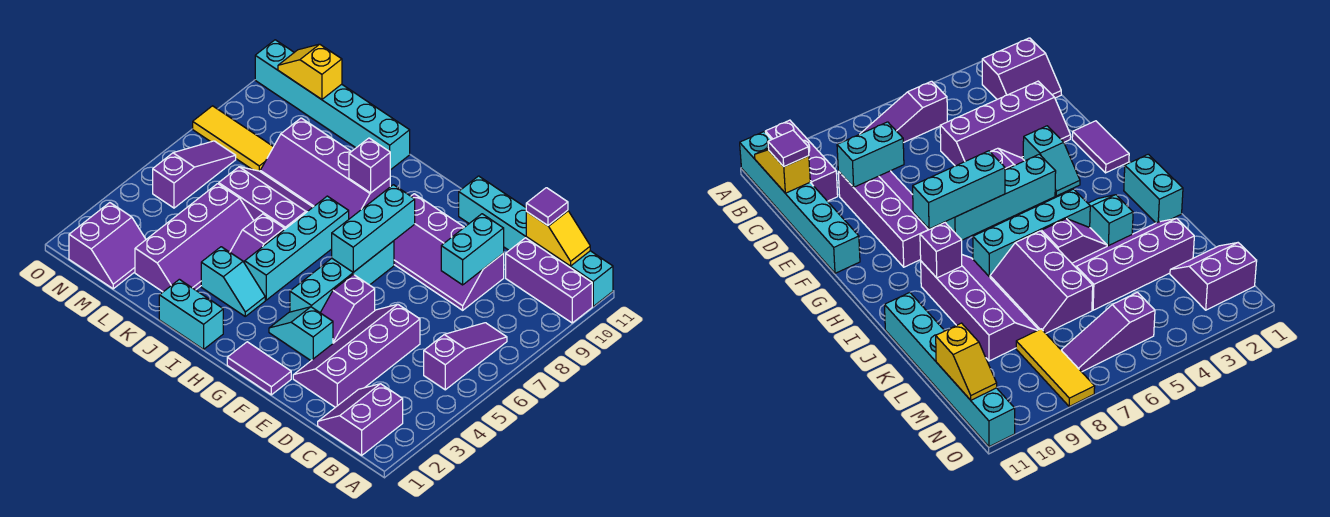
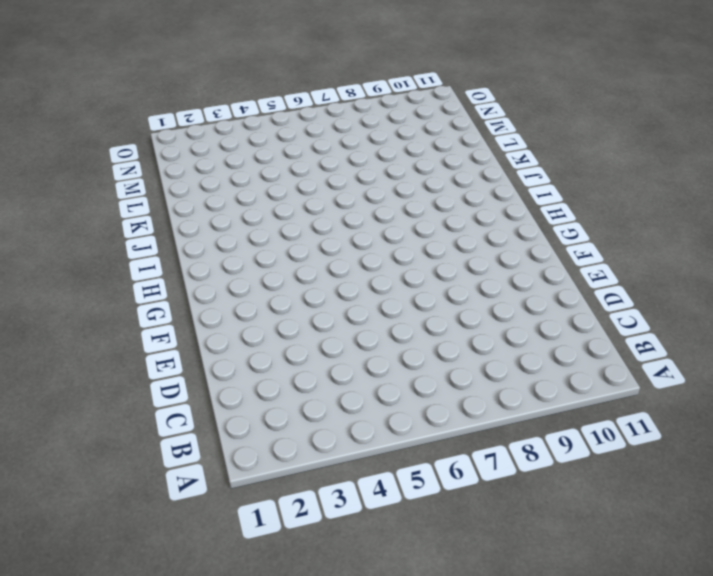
none -> purple 1x3 brick [506,238,592,323]
none -> cyan 1x6 brick [459,176,613,306]
none -> purple 2x2 slope [318,384,403,455]

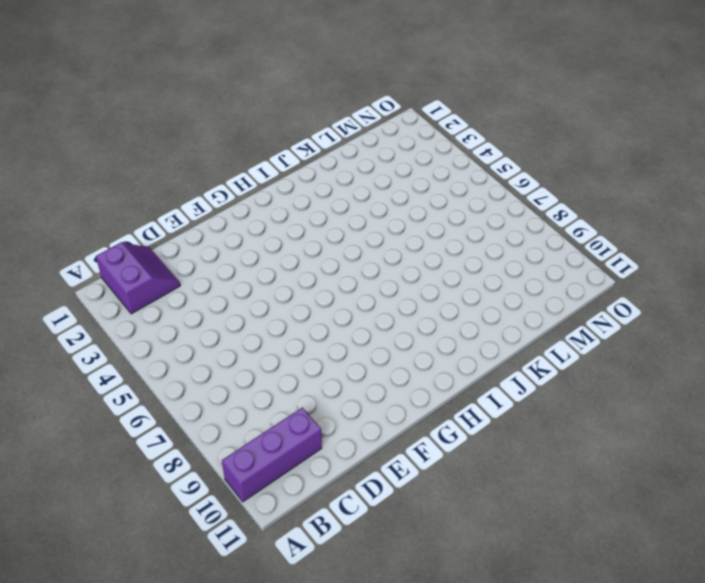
none -> cyan 1x6 brick [459,176,613,306]
none -> purple 1x3 slope [424,323,507,390]
none -> purple 2x4 slope [293,304,420,407]

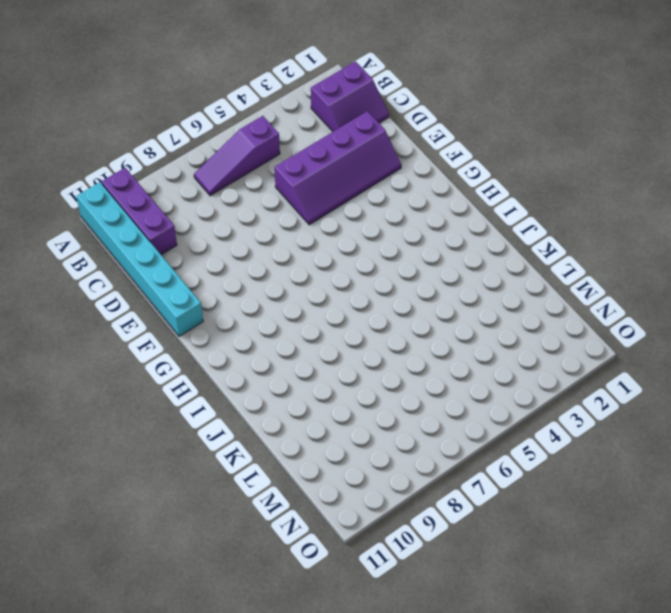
none -> purple 2x4 slope [394,194,504,310]
none -> purple 1x2 tile [227,342,291,395]
none -> cyan 1x2 slope [269,307,333,360]

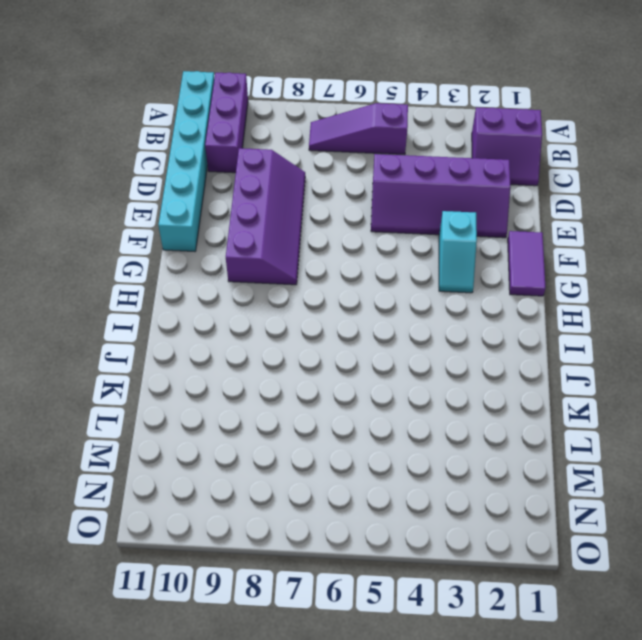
none -> purple 1x2 slope [321,274,375,343]
none -> cyan 1x4 brick [290,241,394,313]
none -> cyan 1x2 brick [159,279,223,349]

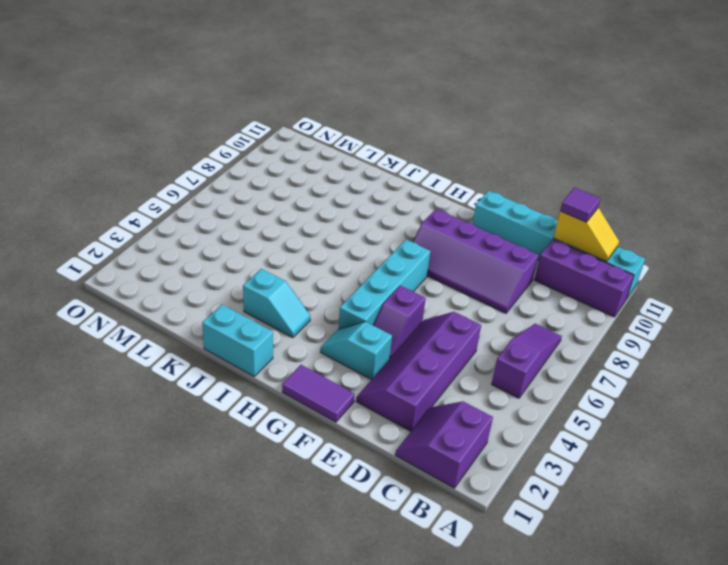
none -> cyan 1x4 brick [245,196,349,300]
none -> purple 2x4 slope [260,118,390,219]
none -> purple 1x2 slope [230,214,284,263]

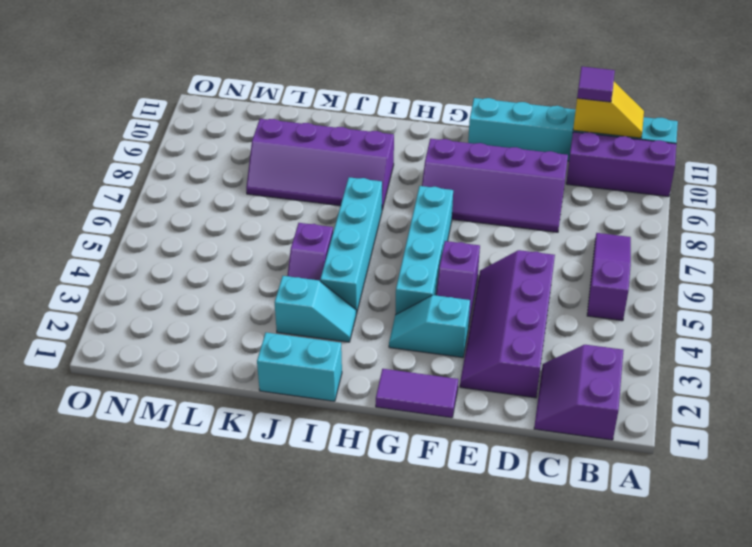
none -> purple 2x3 slope [219,167,313,230]
none -> cyan 1x6 brick [255,40,410,170]
none -> purple 2x4 slope [135,184,254,292]

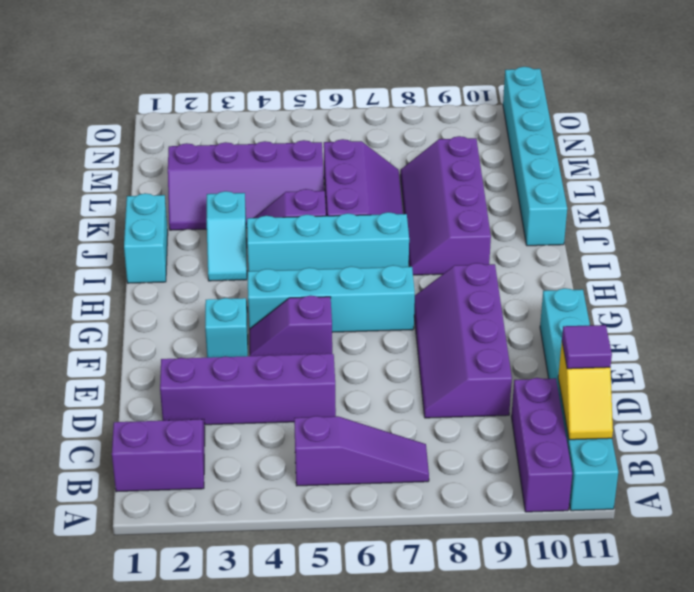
none -> purple 1x2 tile [227,342,291,395]
none -> purple 2x2 slope [69,203,146,289]
none -> yellow 1x3 tile [193,106,273,171]

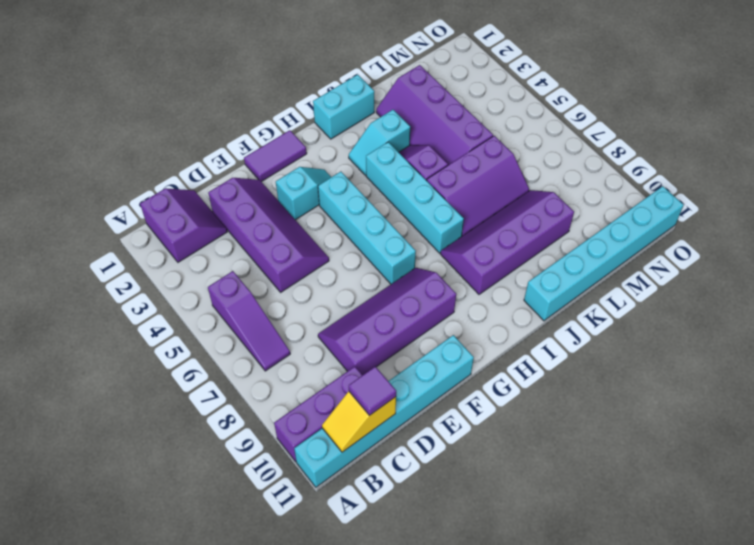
none -> purple 1x2 slope [321,274,375,343]
none -> purple 2x2 slope [69,203,146,289]
none -> yellow 1x3 tile [193,106,273,171]

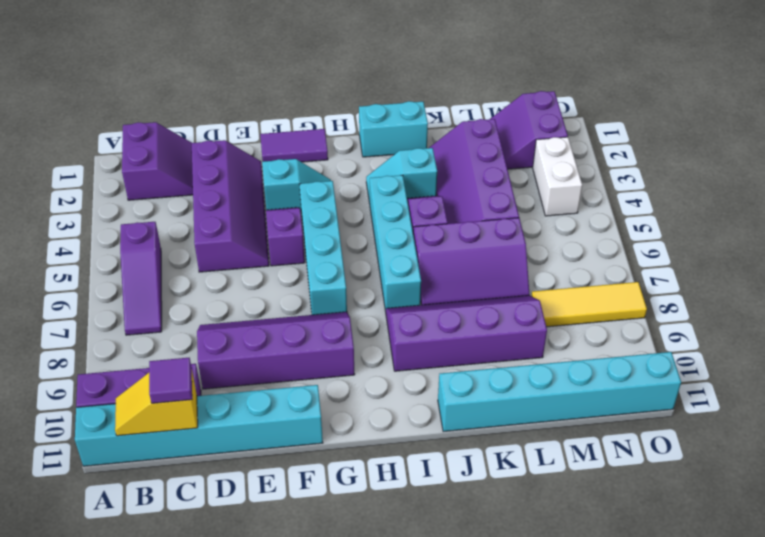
white 1x2 brick [533,137,582,216] -> none
none -> purple 1x3 slope [153,141,236,208]
none -> cyan 1x2 brick [441,214,504,285]
none -> cyan 1x3 brick [332,185,415,272]

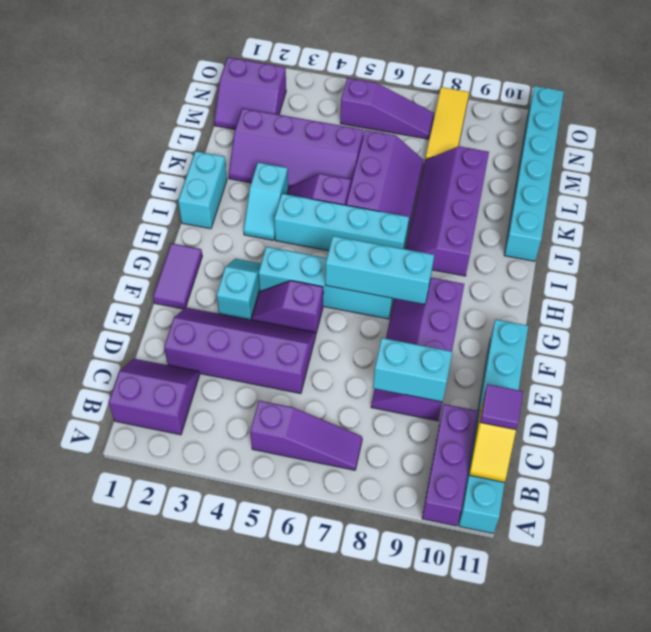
none -> purple 1x1 brick [349,138,390,193]
none -> yellow 1x2 slope [278,44,342,99]

